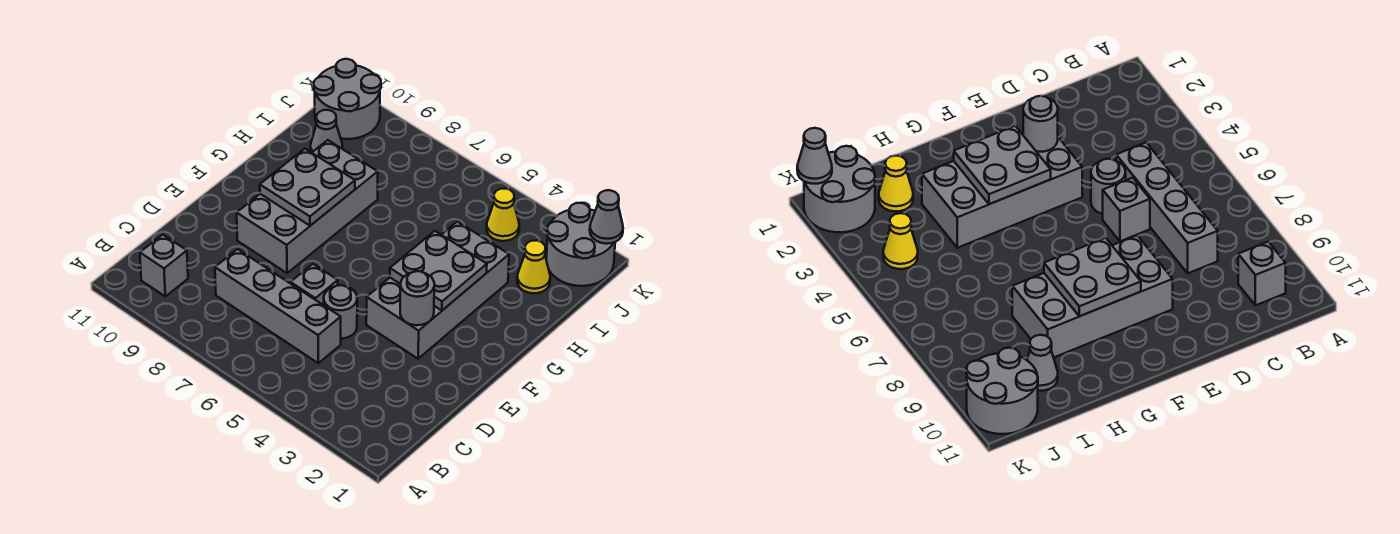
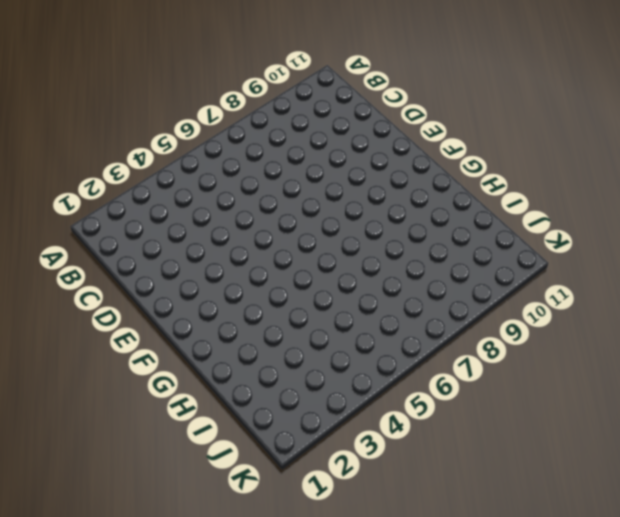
none -> grey 1x1 brick [140,235,188,296]
none -> grey 1x4 brick [215,249,341,363]
none -> grey 1x1 round brick [324,285,357,339]

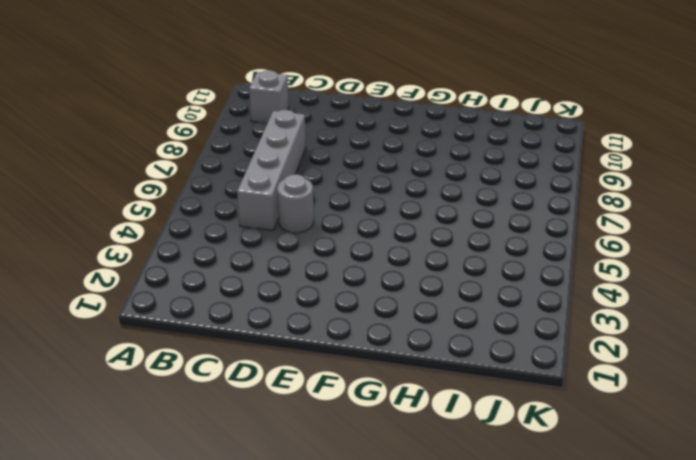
none -> grey 1x1 brick [291,264,338,305]
none -> grey 2x4 brick [366,222,509,359]
none -> grey 2x4 brick [237,140,378,273]

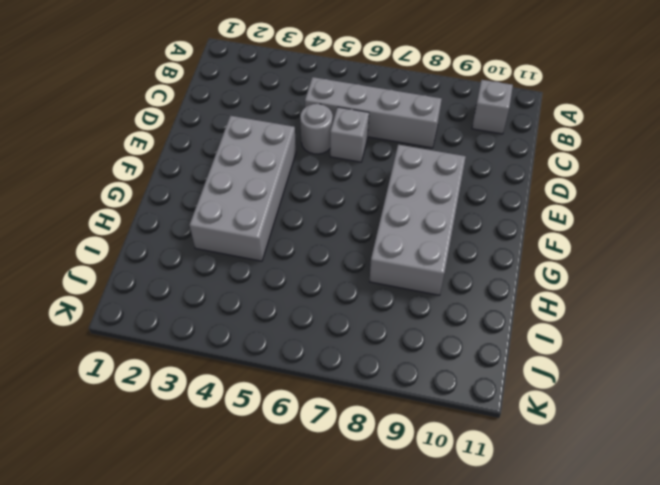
none -> yellow 1x1 cone [517,240,550,293]
none -> grey 1x1 cone [311,110,342,153]
none -> grey 2x2 round brick [546,203,615,286]

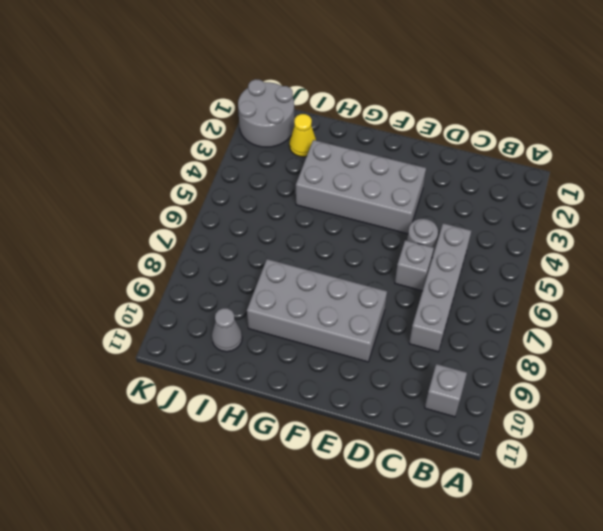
none -> yellow 1x1 cone [487,189,519,241]
none -> grey 2x2 round brick [314,59,381,139]
none -> grey 1x1 round brick [400,271,434,325]

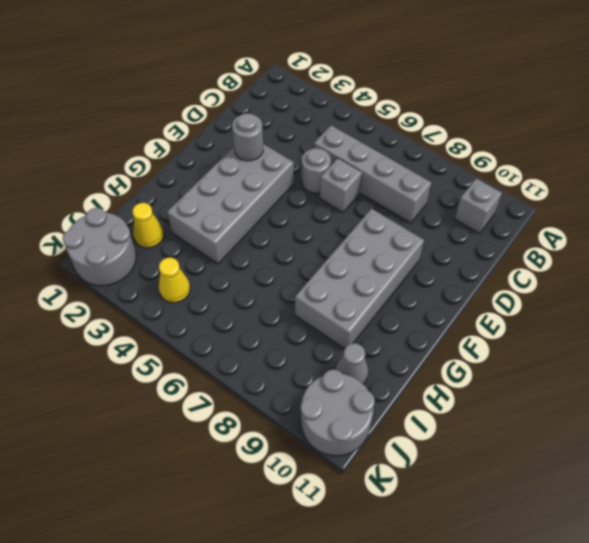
none -> grey 2x2 plate [390,231,487,311]
none -> grey 2x2 plate [260,149,355,226]
none -> grey 1x1 cone [590,190,623,244]

